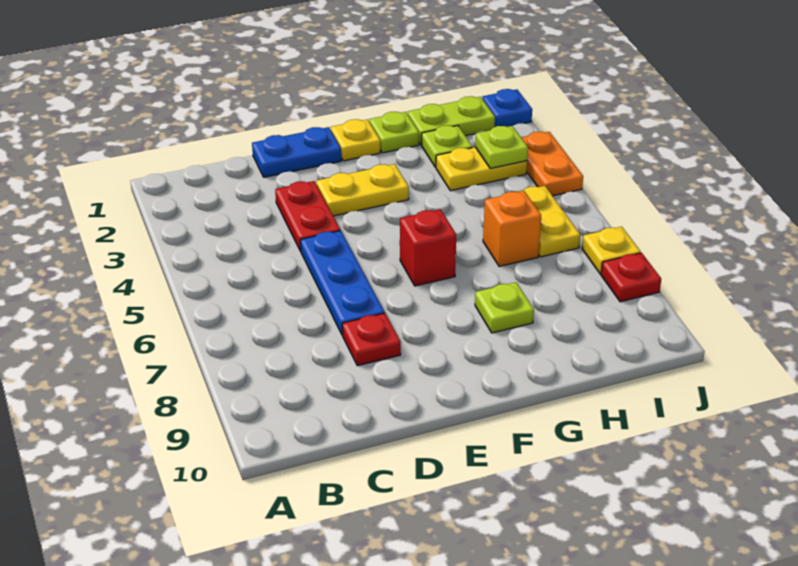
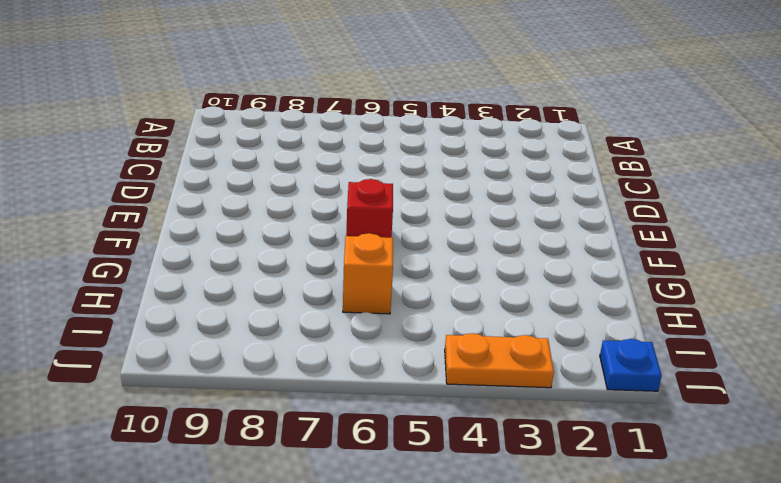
none -> blue 1x2 plate [252,127,341,177]
none -> red 1x2 plate [275,181,340,251]
none -> blue 1x3 plate [300,230,385,335]

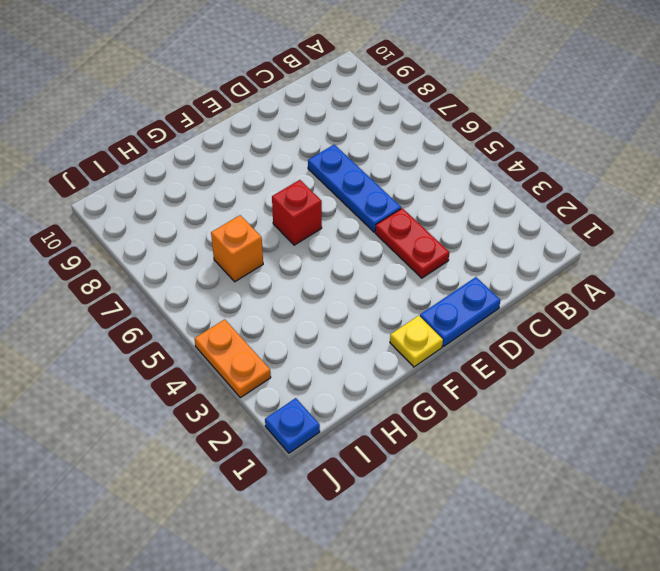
none -> red 1x1 plate [342,313,401,366]
none -> yellow 1x2 plate [316,164,409,216]
none -> lime 1x1 plate [369,112,419,153]

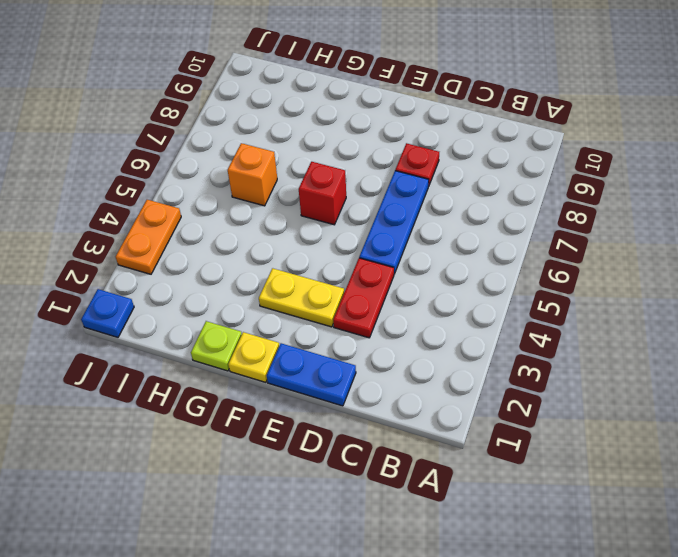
none -> lime 1x1 plate [475,282,534,333]
none -> lime 1x2 plate [408,96,495,145]
none -> lime 1x1 plate [421,125,472,167]

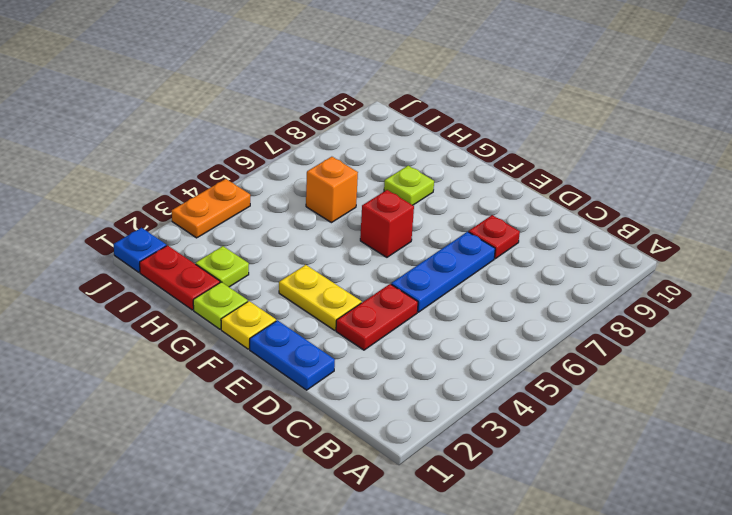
red 1x2 plate [140,245,220,310] -> lime 1x2 plate [408,96,495,145]
none -> yellow 1x2 plate [436,147,527,191]
none -> yellow 1x2 plate [519,186,580,257]
none -> yellow 1x1 plate [582,227,641,274]

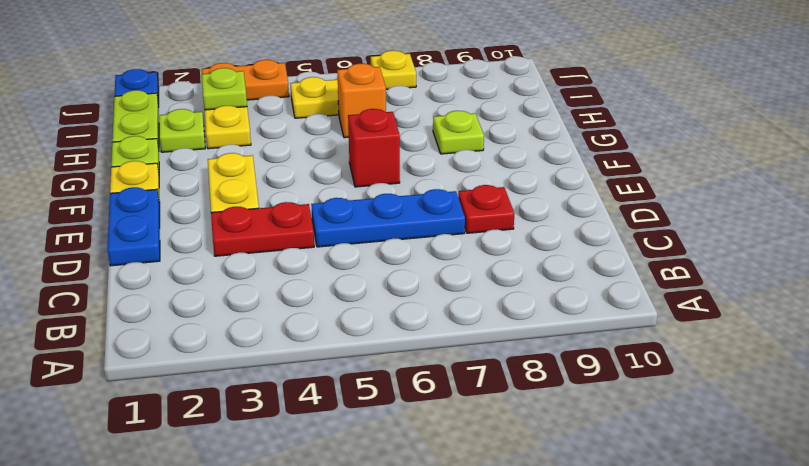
none -> red 1x1 plate [601,253,661,302]

